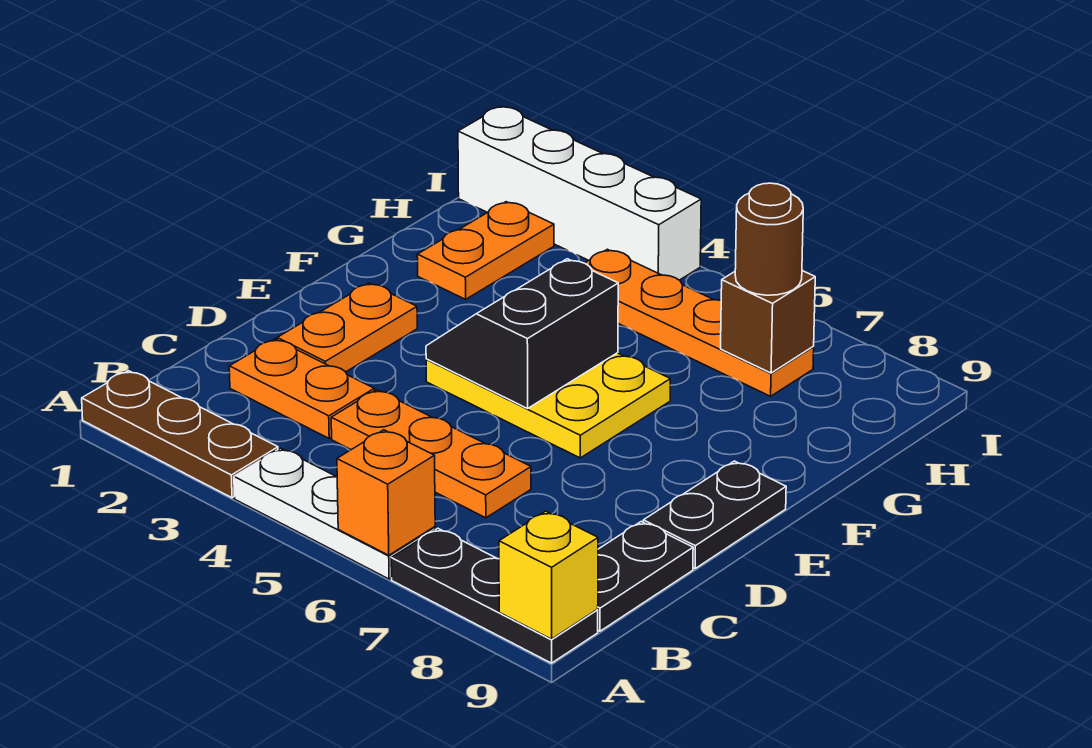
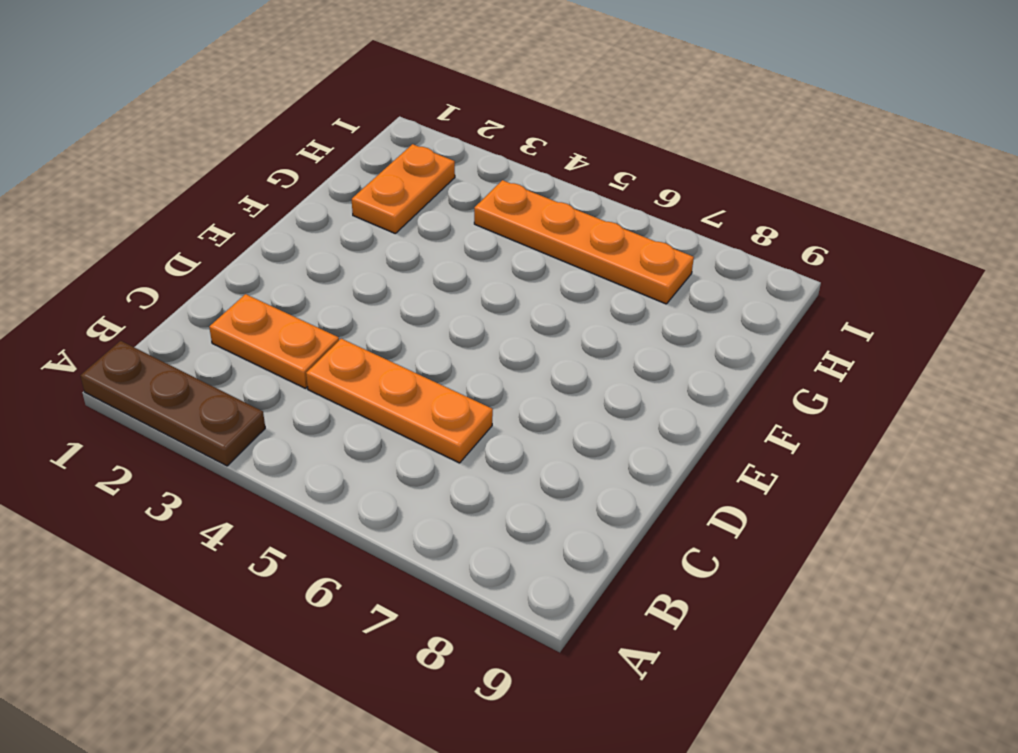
none -> white 1x3 plate [234,448,435,579]
none -> black 1x3 plate [391,528,598,663]
none -> black 1x2 plate [597,522,693,631]

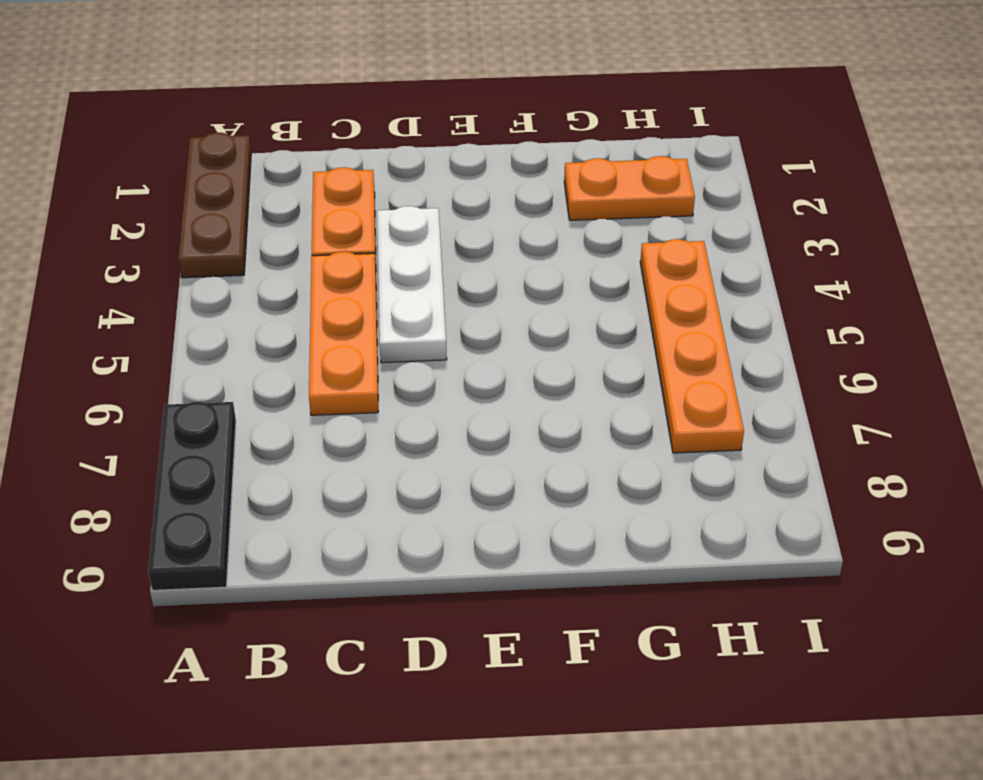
white 1x3 plate [377,206,447,363] -> white 1x3 plate moved to [234,448,435,579]
none -> black 1x2 plate [597,522,693,631]
none -> orange 1x2 plate [277,283,417,372]
none -> black 1x2 plate [643,461,786,569]

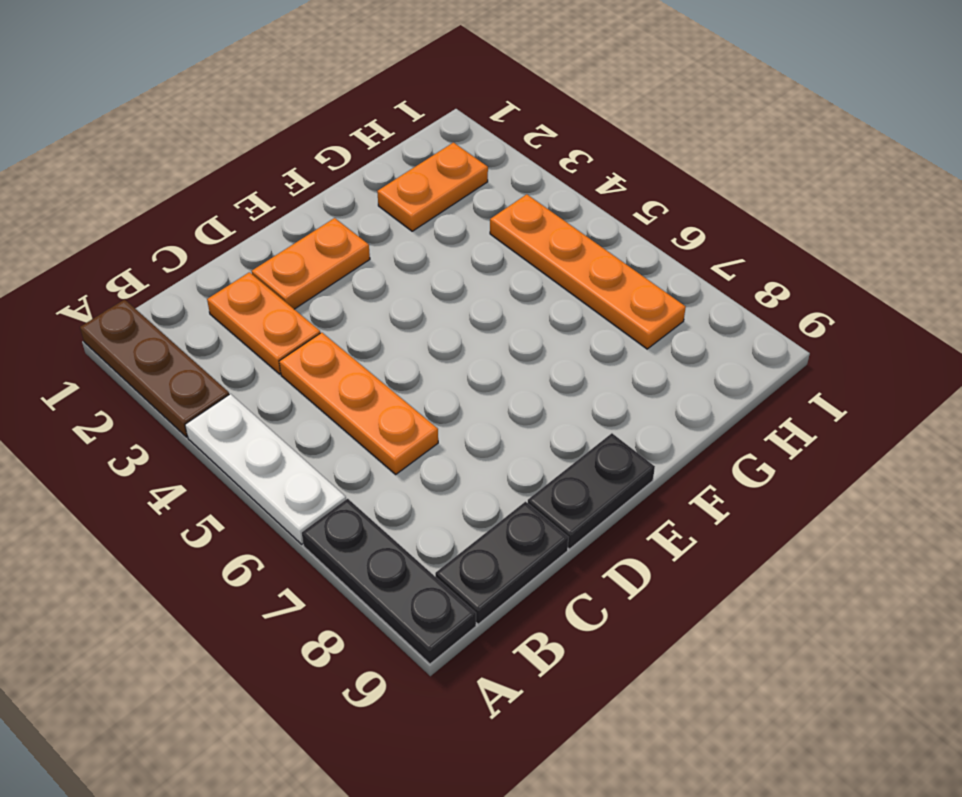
none -> yellow 2x3 plate [426,353,670,458]
none -> white 1x4 brick [458,106,701,280]
none -> orange 1x1 brick [337,430,435,555]

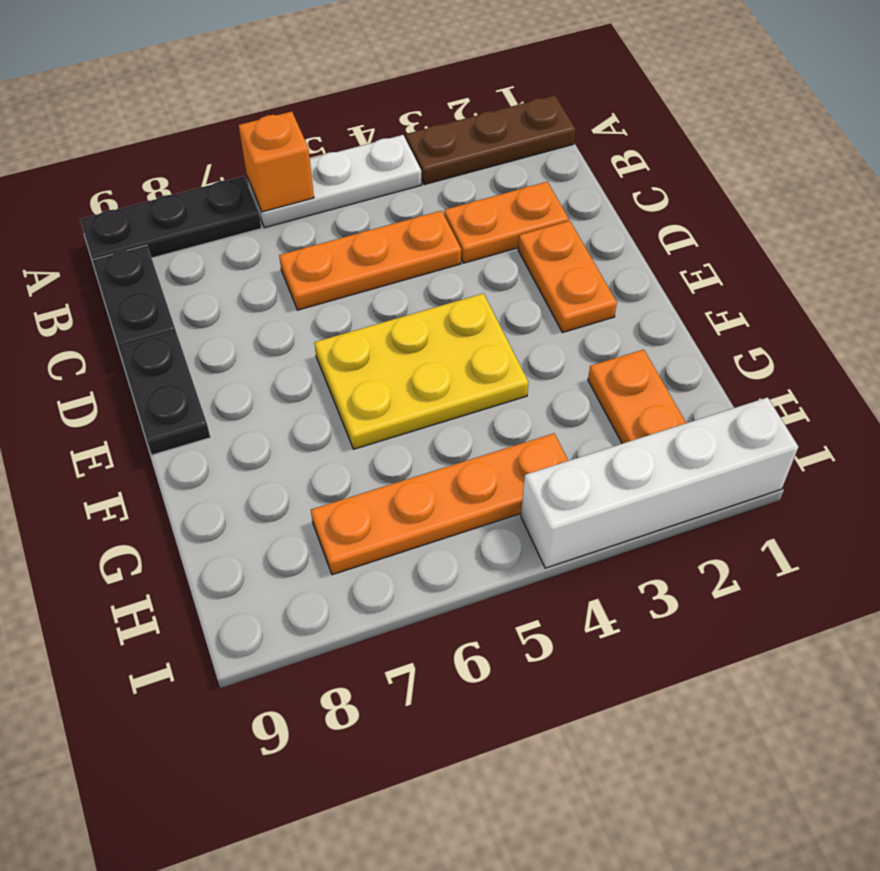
none -> yellow 1x1 brick [499,511,598,639]
none -> black 2x2 slope [426,259,618,408]
none -> brown 1x1 brick [721,271,815,373]

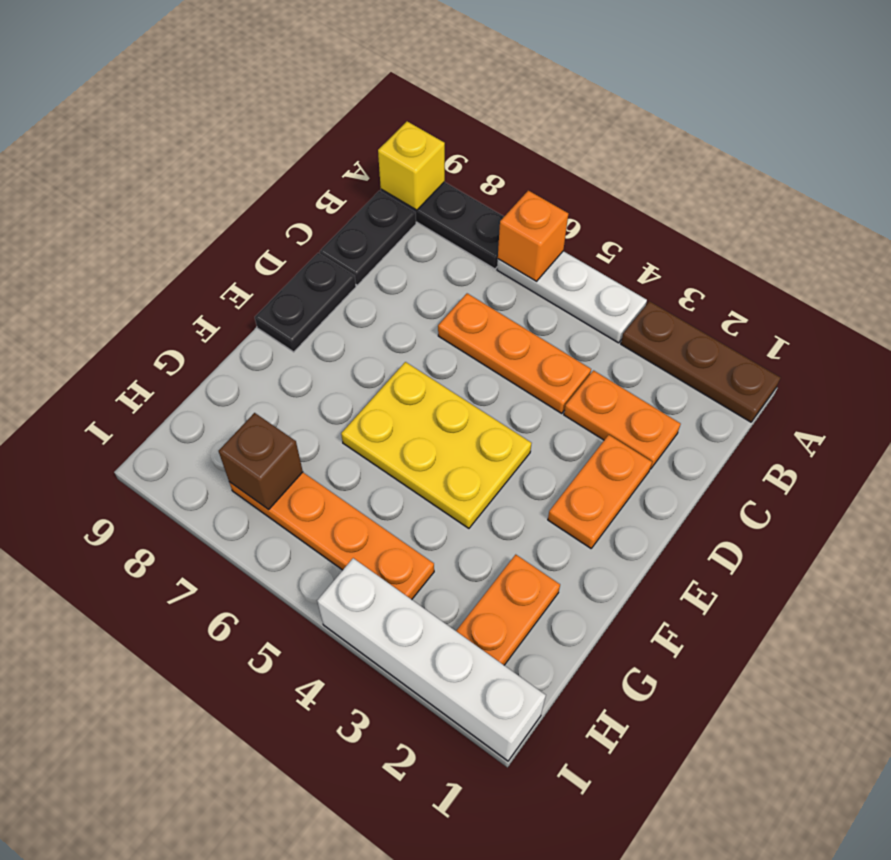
none -> black 2x2 slope [426,259,618,408]
none -> brown 1x1 round brick [735,183,803,295]

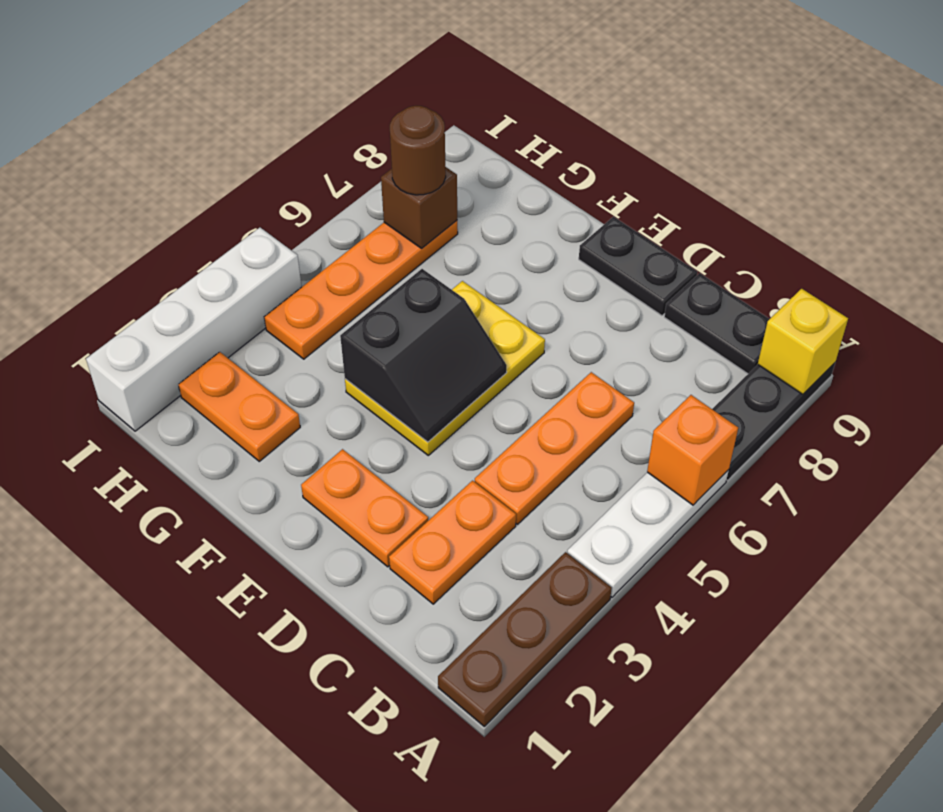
black 2x2 slope [340,269,507,442] -> black 2x2 slope turned to [426,259,618,408]

